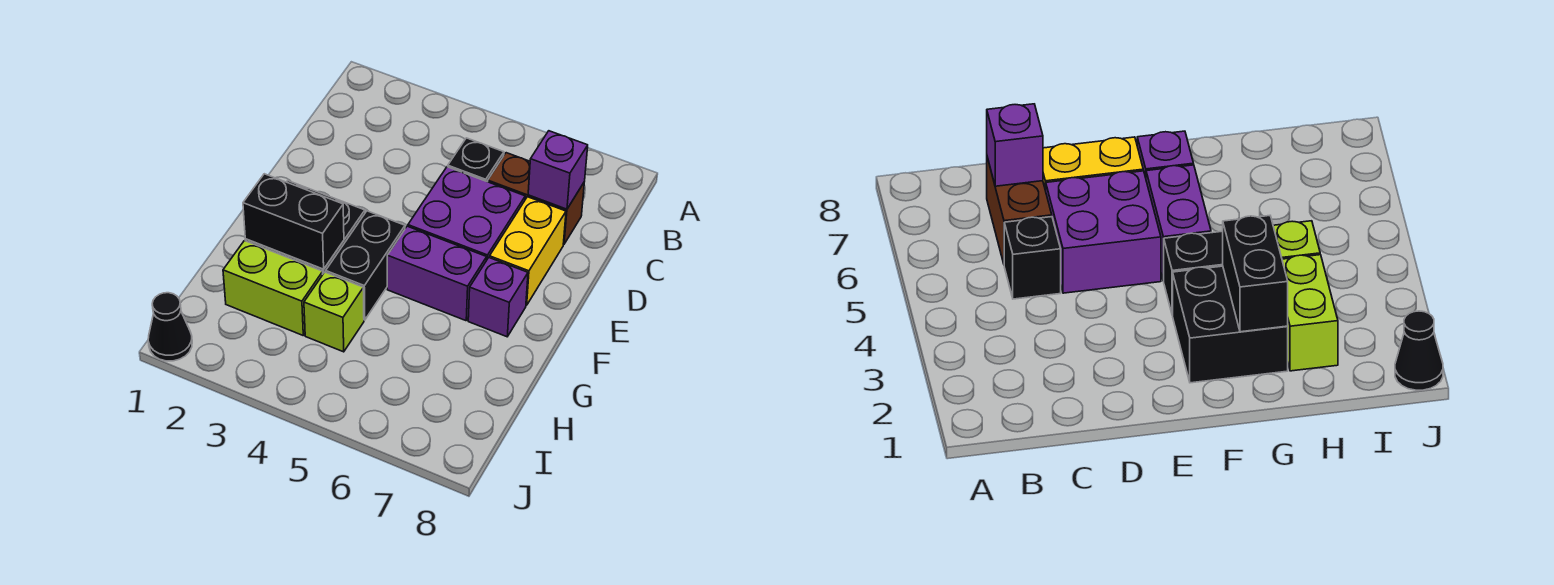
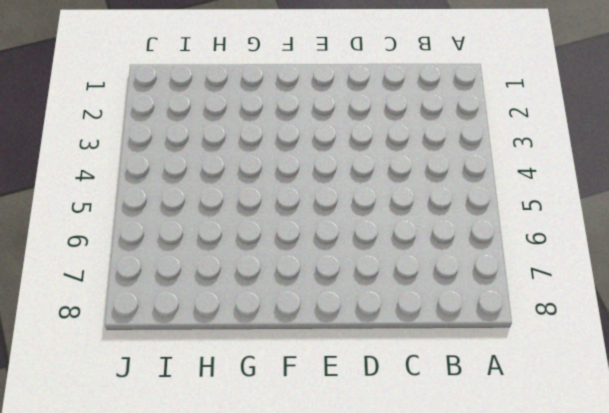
none -> black 1x1 brick [448,138,504,182]
none -> brown 1x2 brick [488,153,584,244]
none -> purple 2x2 brick [408,167,525,259]

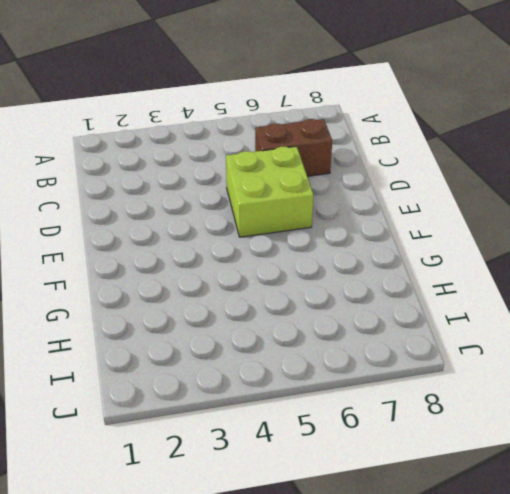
lime 2x2 brick [226,146,314,237] -> purple 2x2 brick [408,167,525,259]
none -> black 1x1 brick [448,138,504,182]
none -> yellow 1x2 brick [489,197,566,305]
none -> black 2x2 brick [1173,266,1288,383]

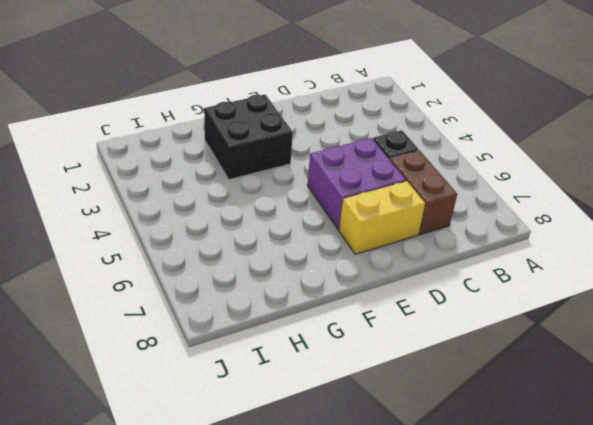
none -> black 1x2 brick [326,211,405,320]
none -> purple 1x2 brick [387,226,487,321]
none -> purple 1x1 brick [468,258,528,337]

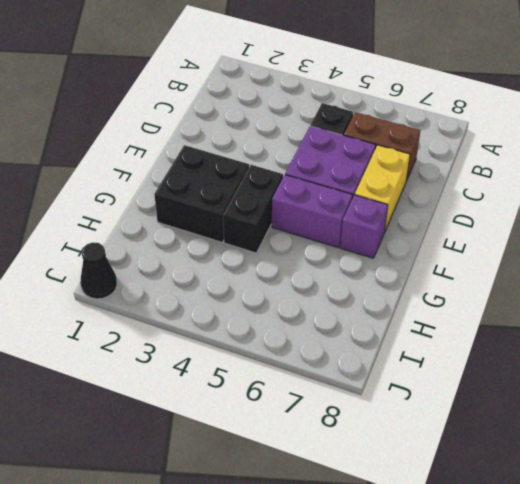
none -> lime 1x2 brick [223,241,323,335]
none -> lime 1x1 brick [304,272,364,352]
none -> purple 1x1 brick [528,131,588,209]

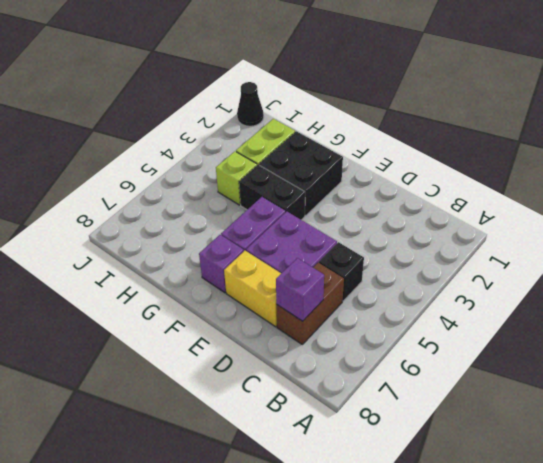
none -> black 1x2 brick [243,174,344,269]

